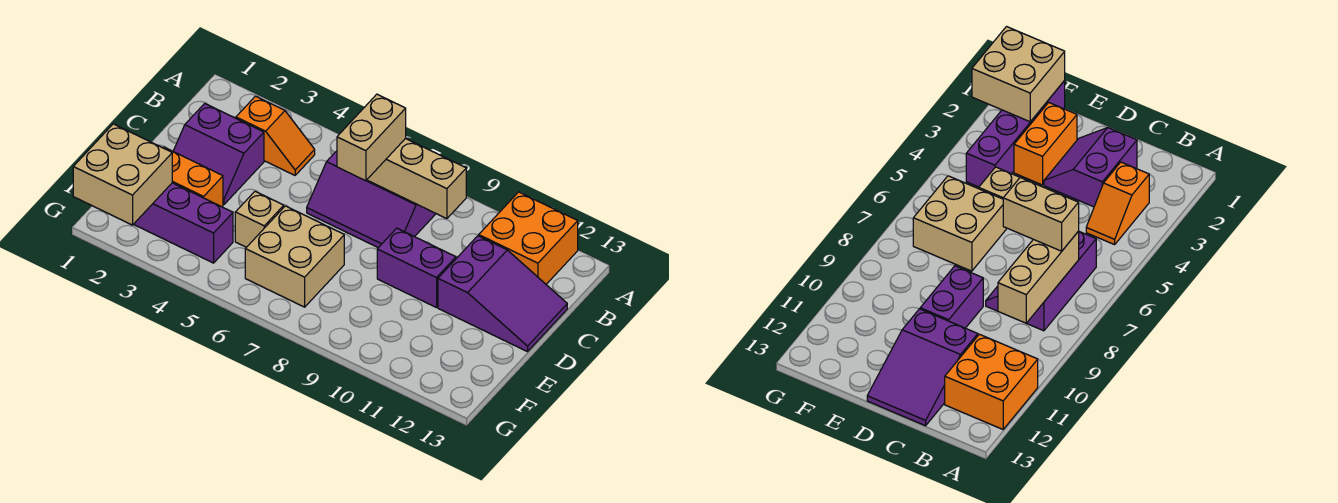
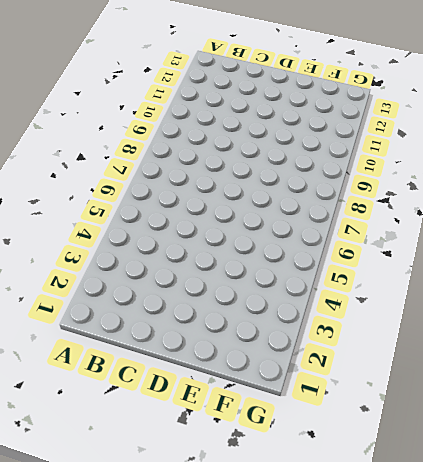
none -> orange 2x2 brick [479,192,578,284]
none -> orange 1x2 slope [236,96,315,175]
none -> purple 2x3 slope [307,151,436,248]

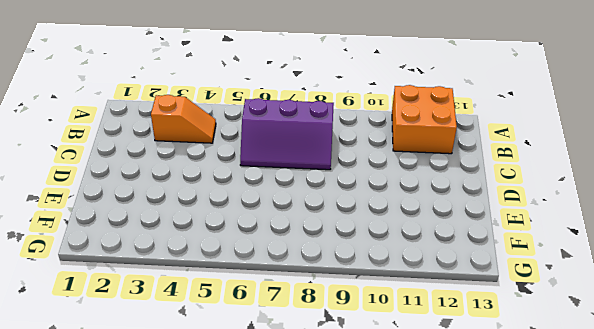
none -> purple 2x2 slope [173,104,264,205]
none -> purple 2x3 slope [438,236,567,352]
none -> purple 1x2 brick [377,228,456,308]

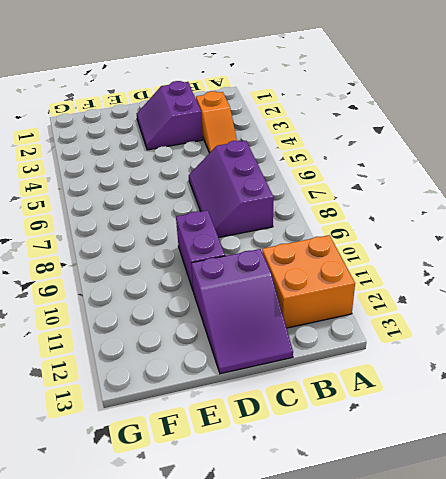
none -> orange 1x2 brick [163,147,223,207]
none -> tan 1x1 brick [235,191,284,247]
none -> tan 2x2 brick [245,206,344,307]

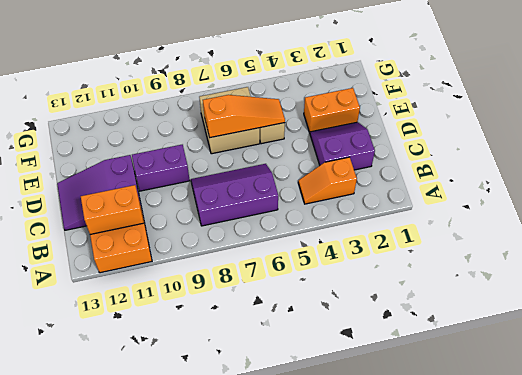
orange 1x2 brick [81,185,144,234] -> none
orange 1x3 slope [203,95,285,138] -> none
none -> purple 1x4 brick [134,183,233,263]
none -> tan 1x3 brick [367,138,466,219]
none -> tan 2x2 brick [73,124,172,225]

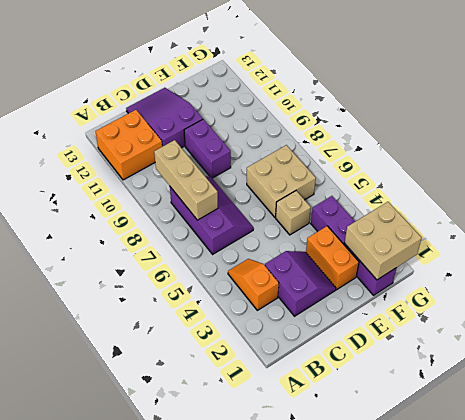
none -> tan 1x2 brick [337,94,406,181]

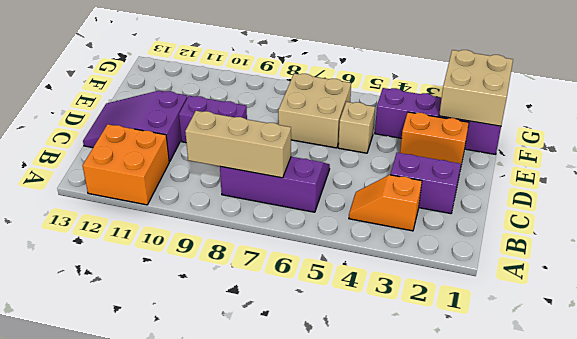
none -> tan 1x2 brick [337,94,406,181]

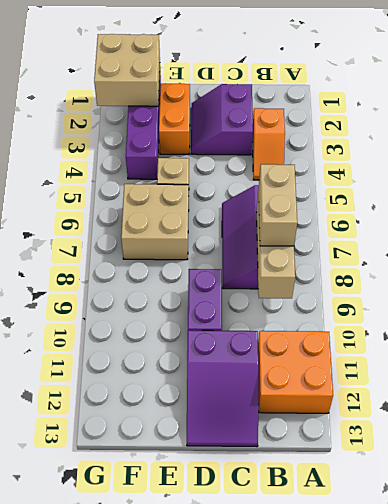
tan 1x2 brick [258,164,297,246] -> tan 1x2 brick turned to [337,94,406,181]

